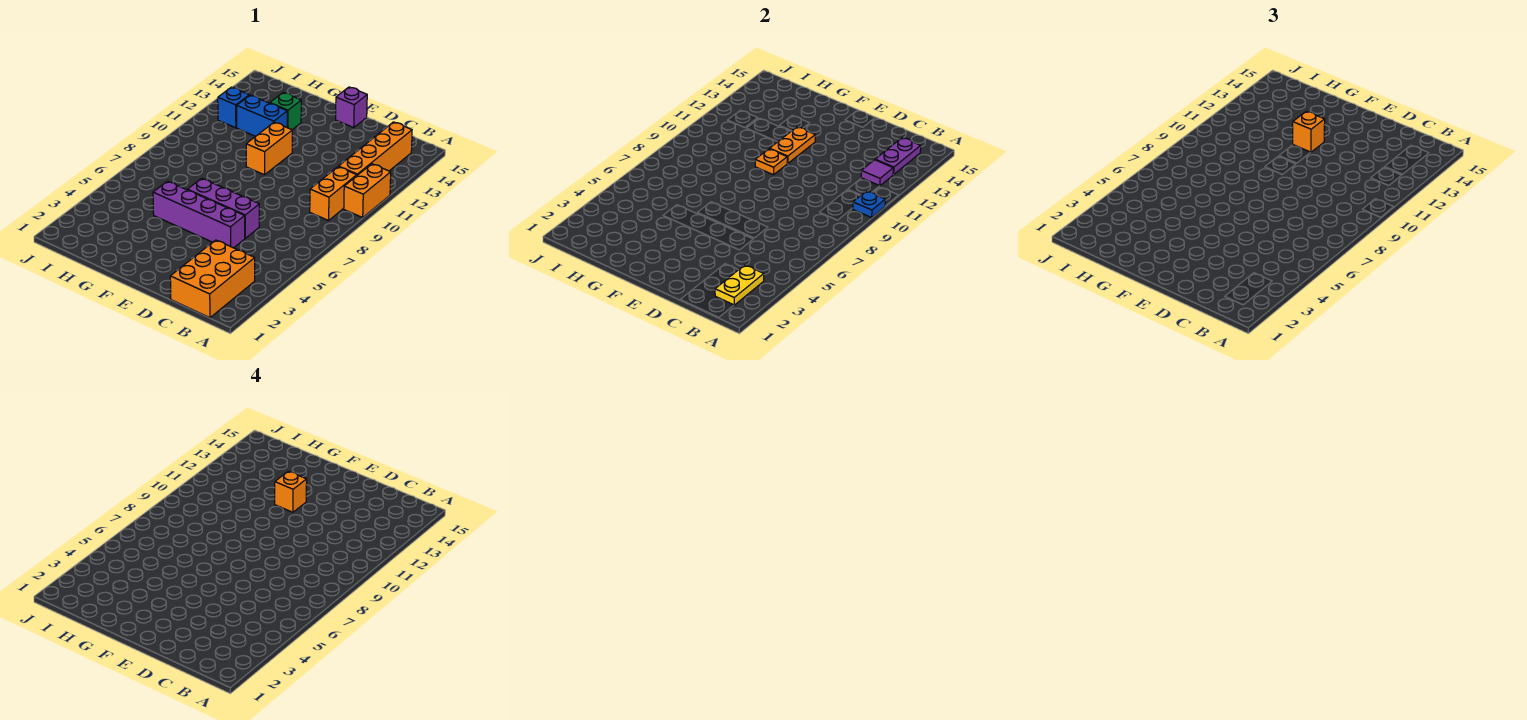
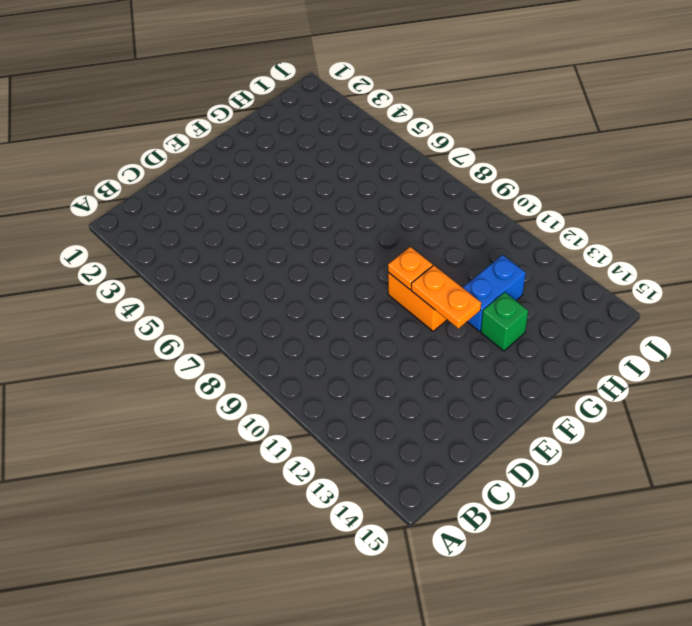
none -> orange 1x2 brick [344,164,391,217]
none -> orange 2x3 brick [170,240,255,318]
none -> orange 1x2 brick [310,167,357,221]

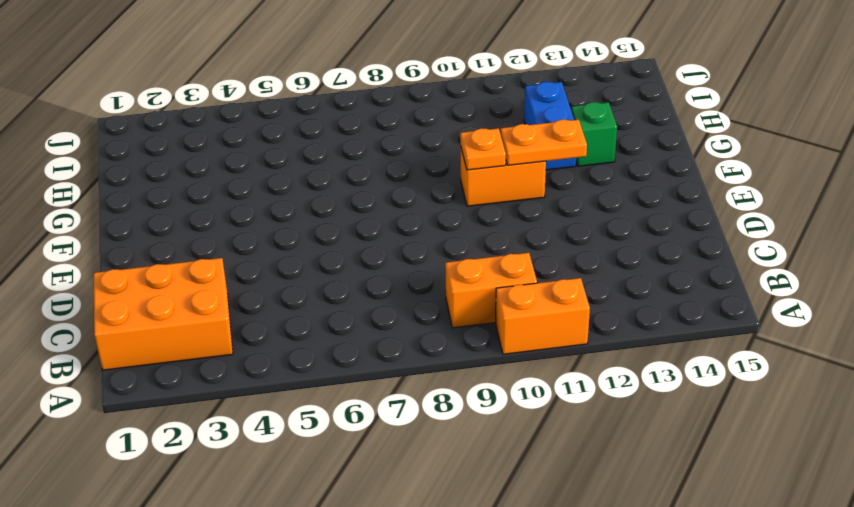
none -> orange 1x4 brick [339,122,412,175]
none -> purple 1x4 brick [153,181,245,248]
none -> purple 1x3 brick [187,178,259,238]

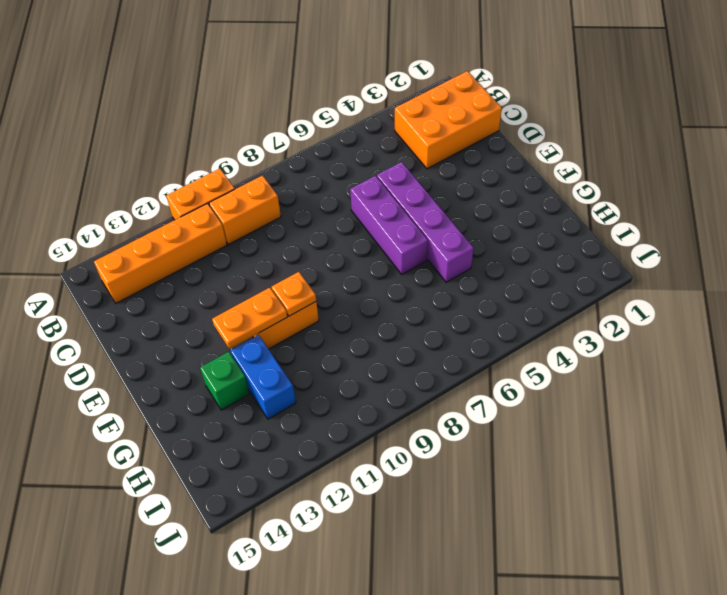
none -> purple 1x1 brick [336,87,367,128]
none -> blue 1x1 brick [218,87,249,128]
none -> blue 1x1 plate [853,191,885,217]

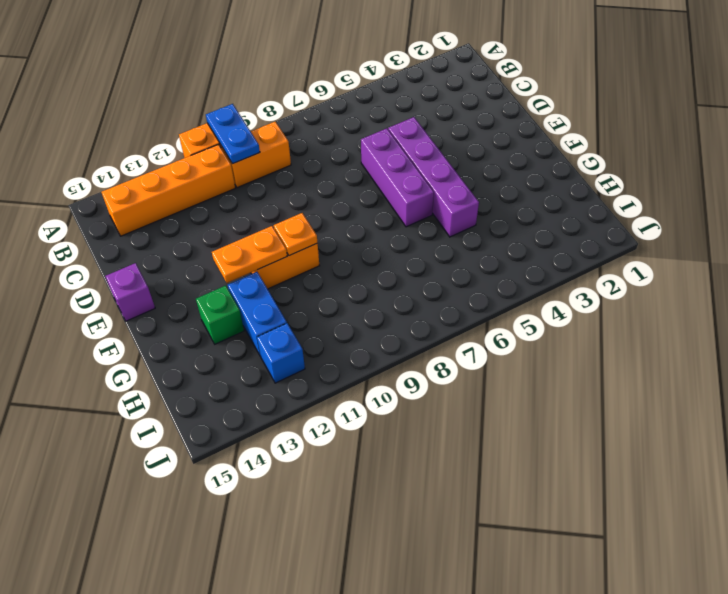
blue 1x2 plate [206,104,260,164] -> blue 1x1 plate [853,191,885,217]
none -> orange 2x3 brick [170,240,255,318]
none -> yellow 1x2 plate [715,265,764,305]
none -> purple 1x1 tile [861,160,893,186]

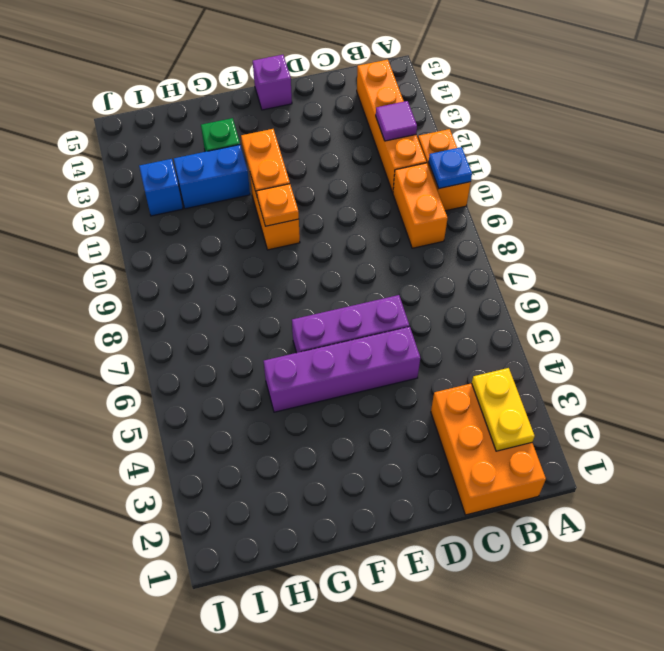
none -> purple 1x2 plate [875,138,921,175]
none -> orange 1x1 brick [1293,111,1325,152]
none -> orange 1x1 brick [275,471,307,512]

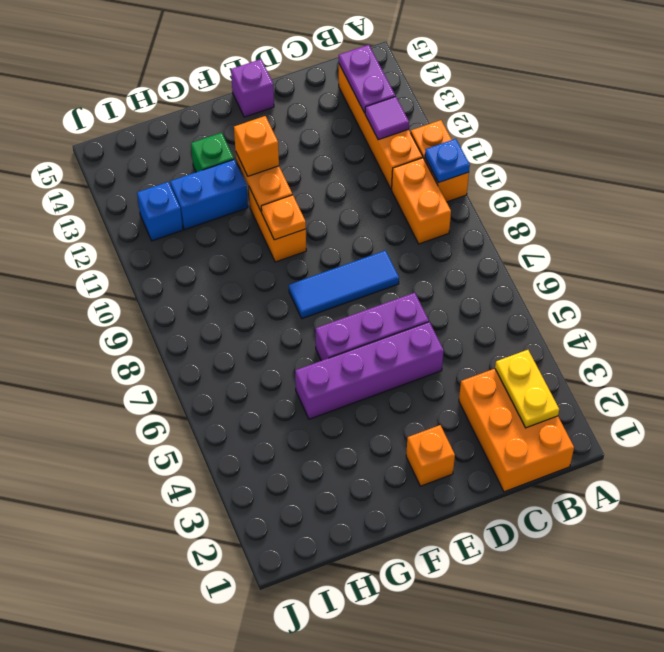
blue 1x3 tile [289,251,399,319] -> none
orange 1x1 brick [406,425,455,486] -> orange 1x1 brick moved to [275,471,307,512]

